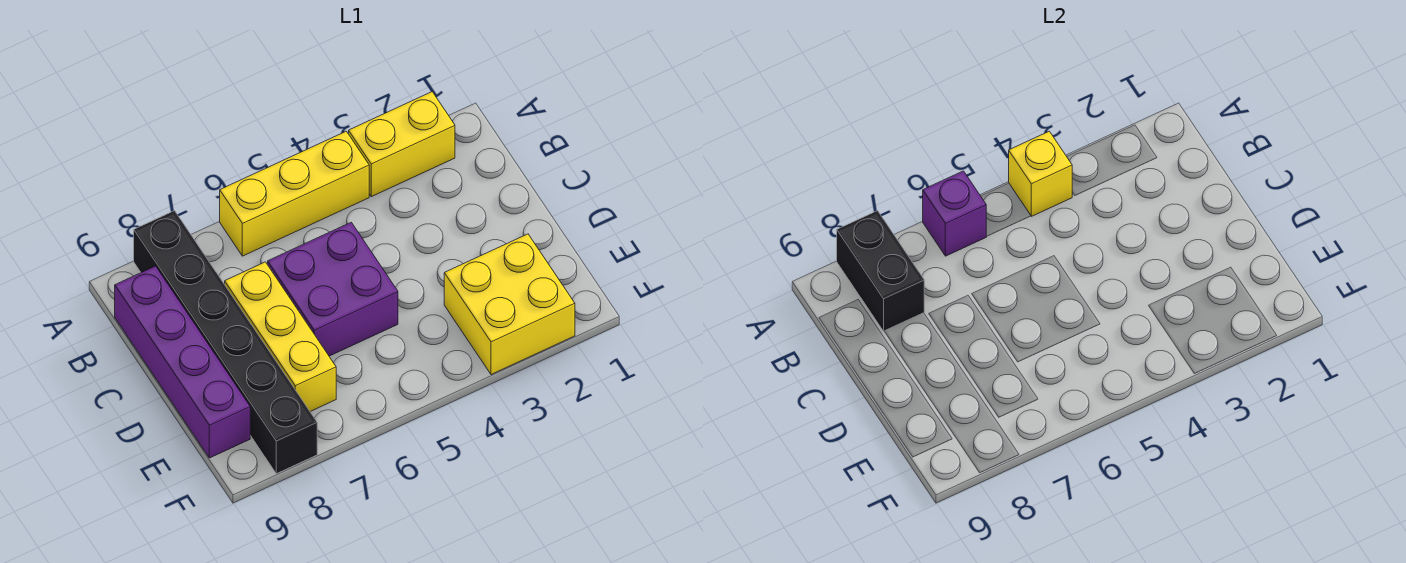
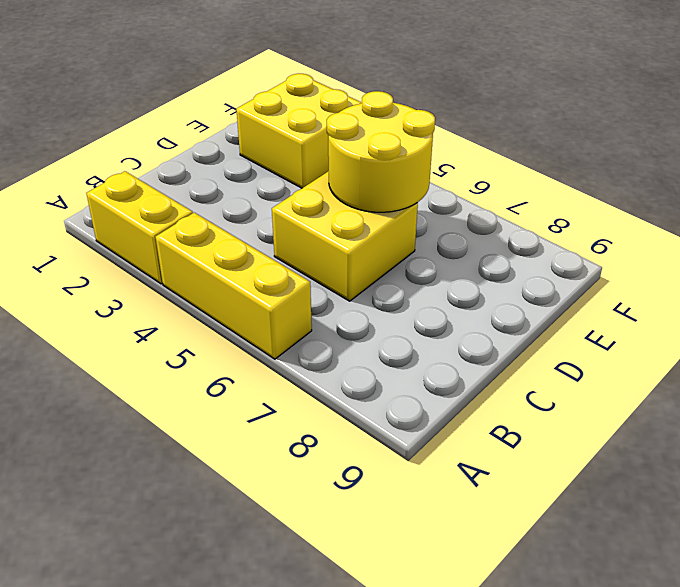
yellow 2x2 brick [272,171,418,301] -> purple 2x2 brick [268,222,398,356]
yellow 2x2 round brick [327,91,435,212] -> none
none -> black 1x6 brick [134,211,317,474]
none -> purple 1x4 brick [115,266,250,458]

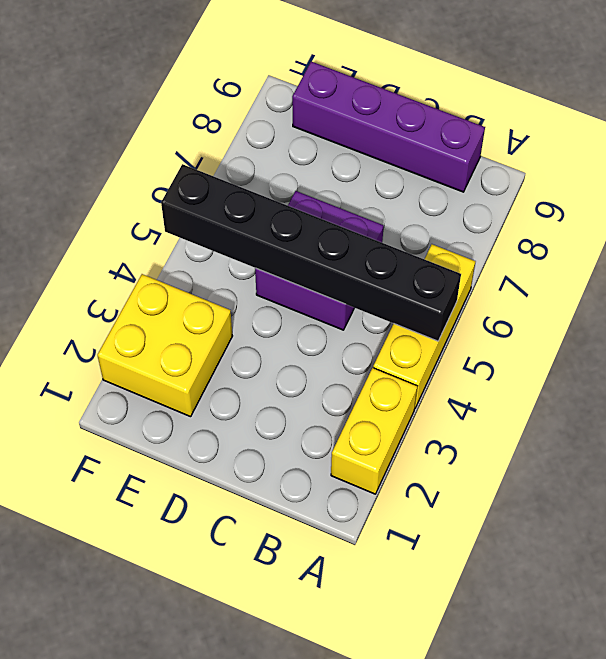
black 1x6 brick [161,164,461,341] -> black 1x6 brick moved to [134,211,317,474]
none -> yellow 1x3 brick [225,262,336,411]
none -> yellow 1x1 brick [1009,131,1072,216]

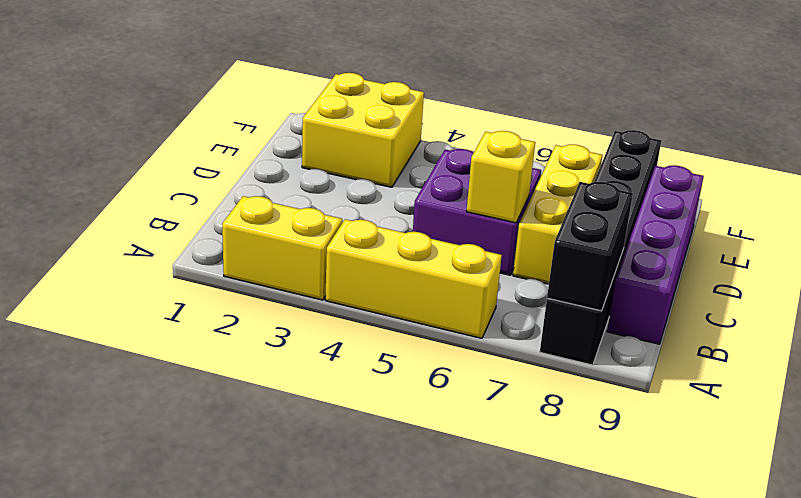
yellow 1x1 brick [466,131,535,223] -> yellow 1x1 brick moved to [1009,131,1072,216]
none -> purple 1x1 brick [923,171,986,256]

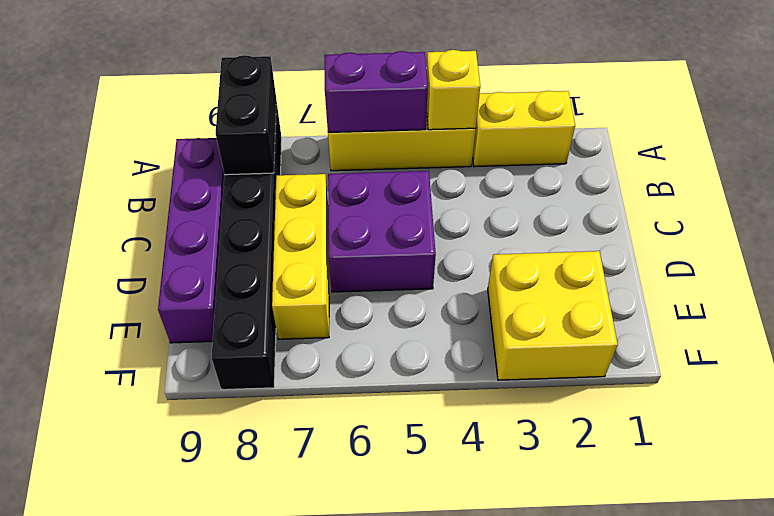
purple 1x2 brick [325,51,428,132] -> purple 1x1 brick [923,171,986,256]

